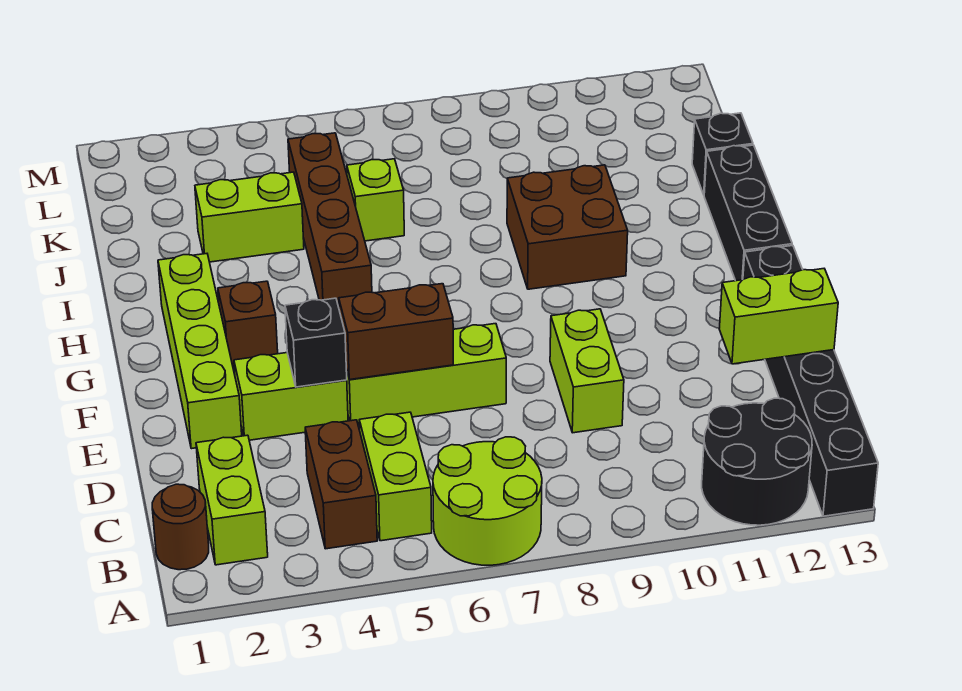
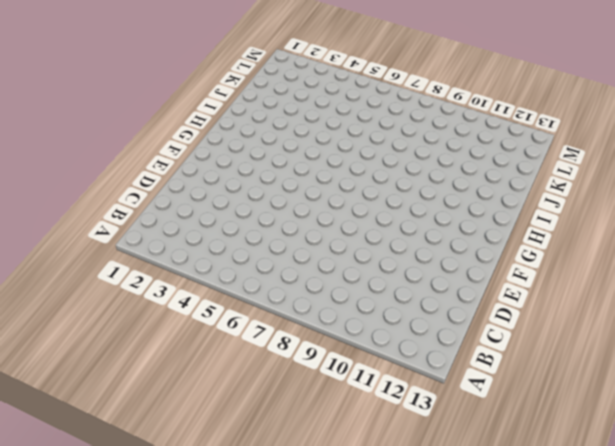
none -> lime 2x2 round brick [433,437,542,565]
none -> black 2x2 round brick [702,398,812,525]
none -> black 1x6 brick [743,245,878,516]

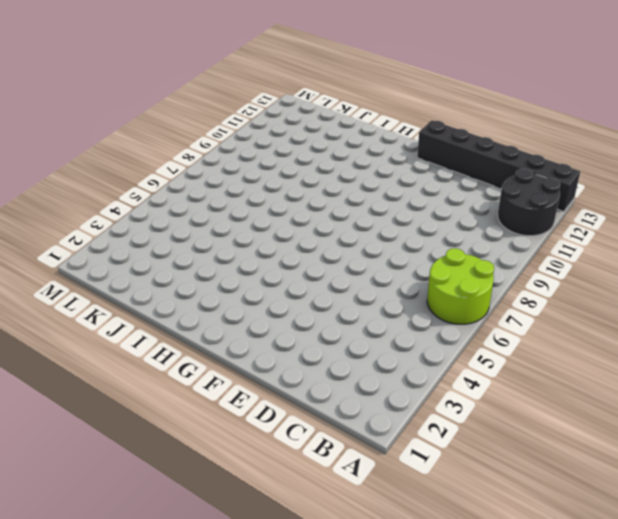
none -> brown 1x1 round brick [152,484,209,570]
none -> lime 1x2 brick [196,435,268,565]
none -> brown 1x2 brick [305,420,377,549]

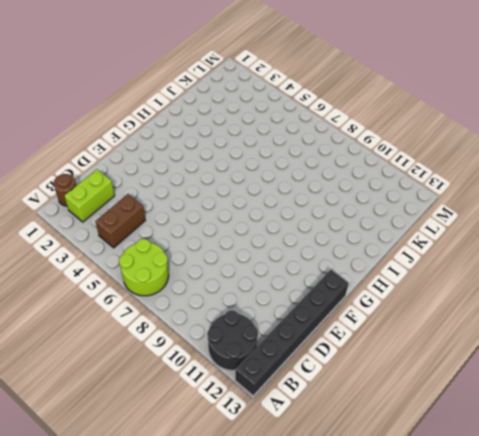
none -> lime 1x2 brick [359,412,432,541]
none -> lime 1x2 brick [550,309,624,433]
none -> lime 1x4 brick [158,254,242,449]

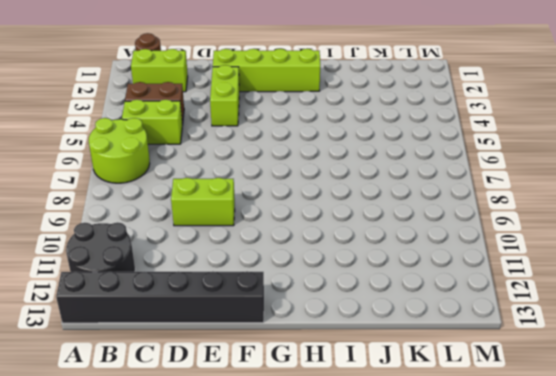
none -> lime 1x3 brick [346,324,506,425]
none -> brown 1x1 brick [218,281,278,367]
none -> black 1x3 brick [704,145,792,281]

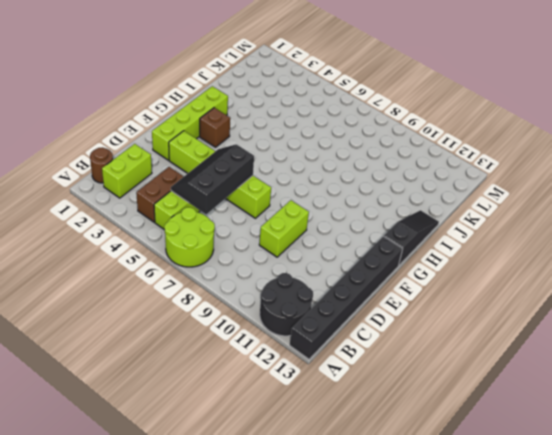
black 2x3 slope [171,144,254,214] -> brown 1x2 brick [339,284,453,380]
black 1x3 slope [384,210,439,266] -> black 1x3 brick [704,145,792,281]
none -> brown 1x4 brick [288,133,372,307]
none -> brown 2x2 brick [507,165,628,289]
none -> lime 1x2 brick [195,172,304,262]

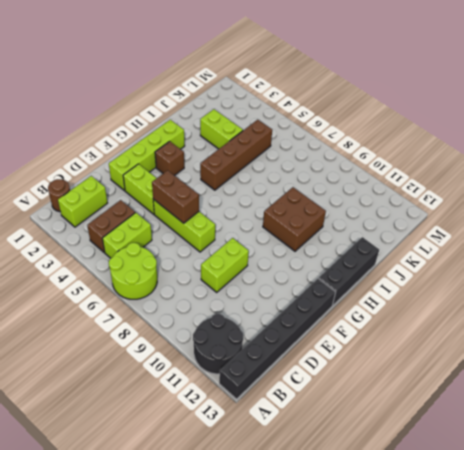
none -> lime 1x1 brick [347,159,404,241]
none -> black 1x1 brick [692,113,753,194]
none -> lime 1x2 brick [719,269,838,364]

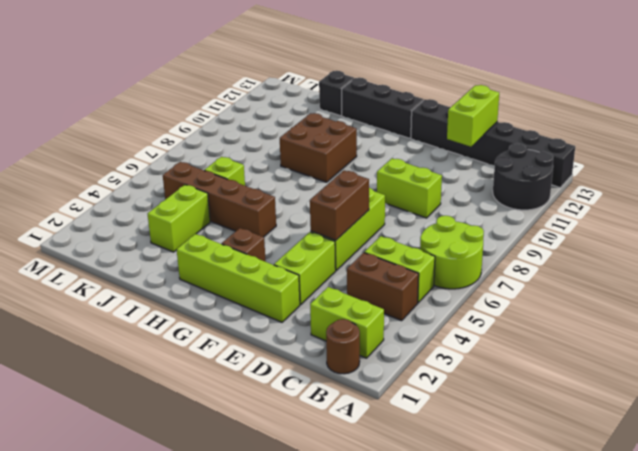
none -> black 1x1 brick [285,298,347,387]

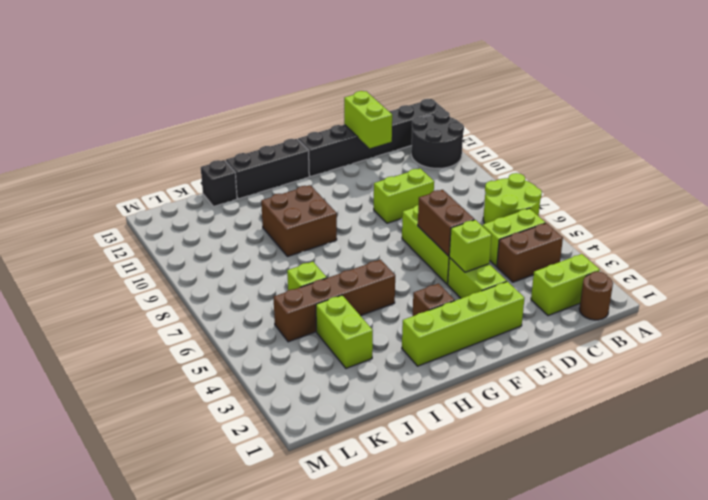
lime 1x1 brick [449,220,492,272] -> black 1x1 brick [285,298,347,387]

